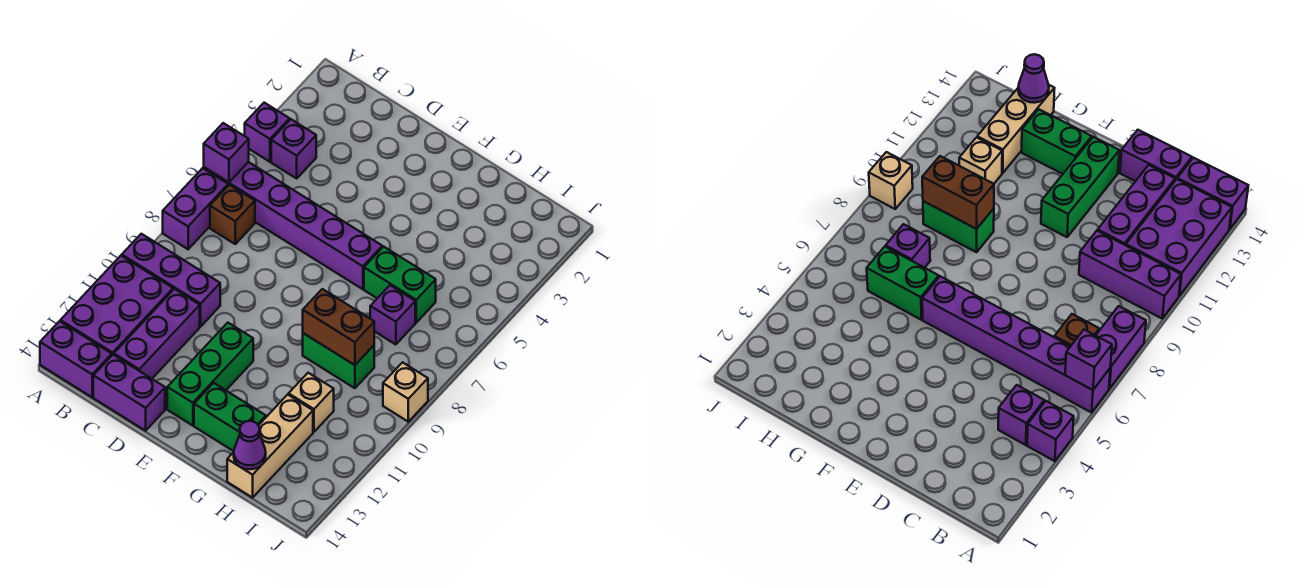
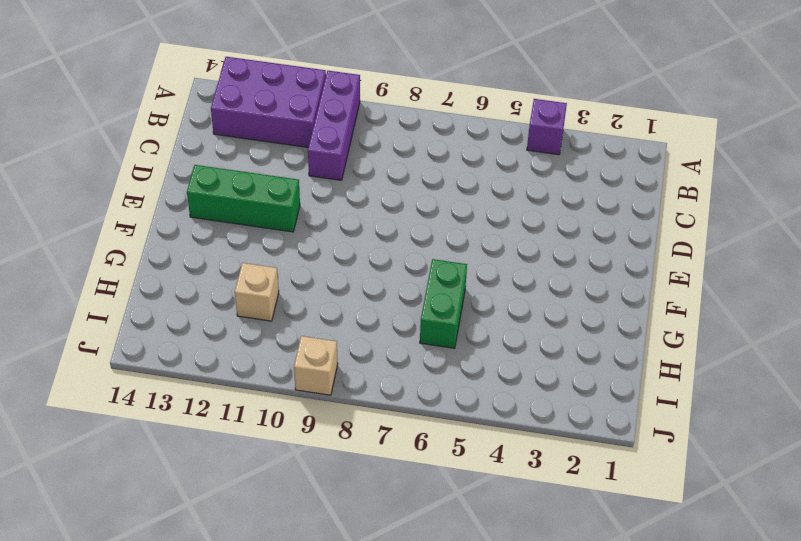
none -> purple 1x6 brick [204,162,382,289]
none -> purple 1x2 brick [163,168,228,249]
none -> purple 1x2 brick [40,321,112,397]

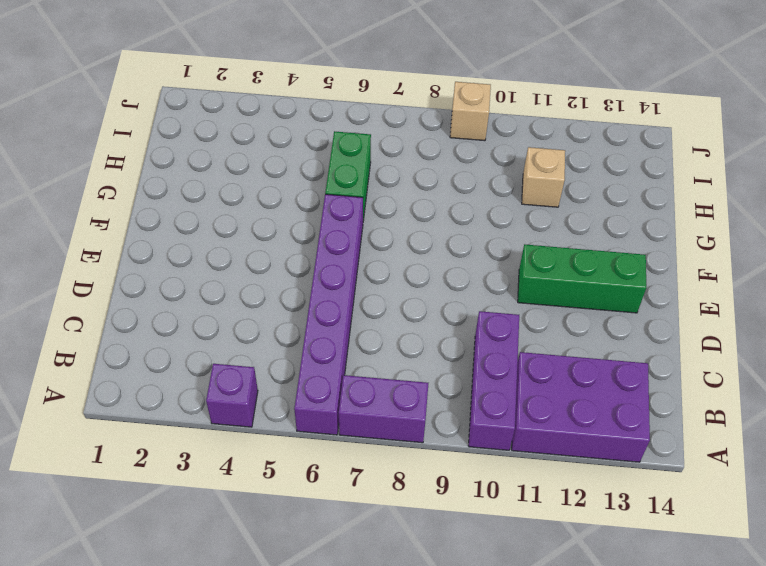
none -> purple 1x2 brick [40,321,112,397]
none -> purple 1x1 brick [271,119,316,178]
none -> brown 1x1 brick [210,185,255,244]

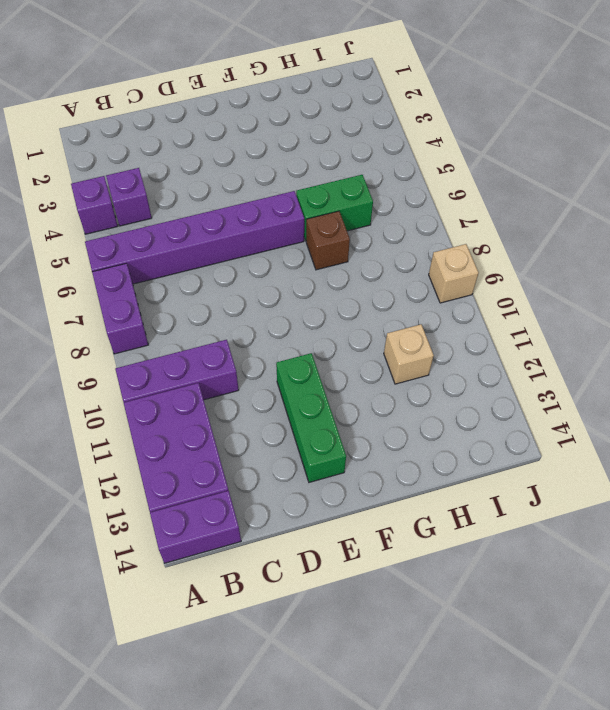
brown 1x1 brick [306,211,350,270] -> brown 1x1 brick moved to [210,185,255,244]
none -> purple 1x3 brick [114,289,200,379]
none -> purple 1x2 brick [93,355,165,431]
none -> green 1x2 brick [194,383,266,451]

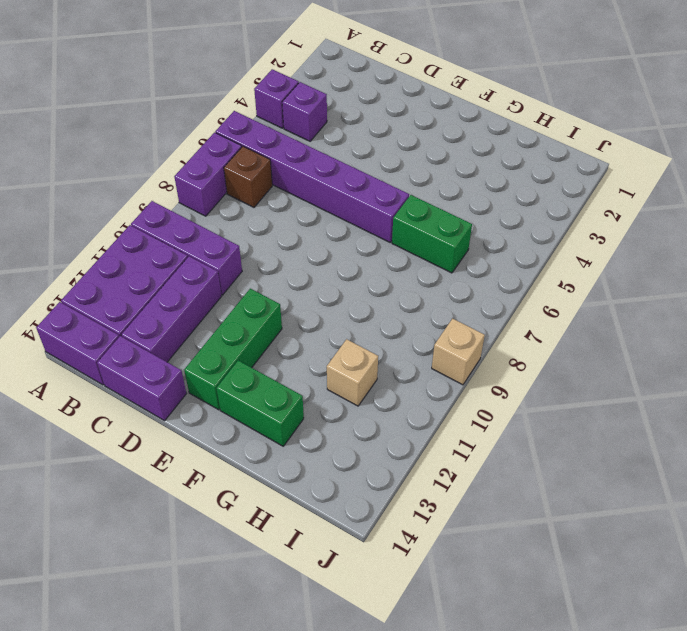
none -> green 1x2 brick [303,333,374,388]
none -> purple 1x1 brick [370,285,415,345]
none -> tan 1x3 brick [227,395,313,498]

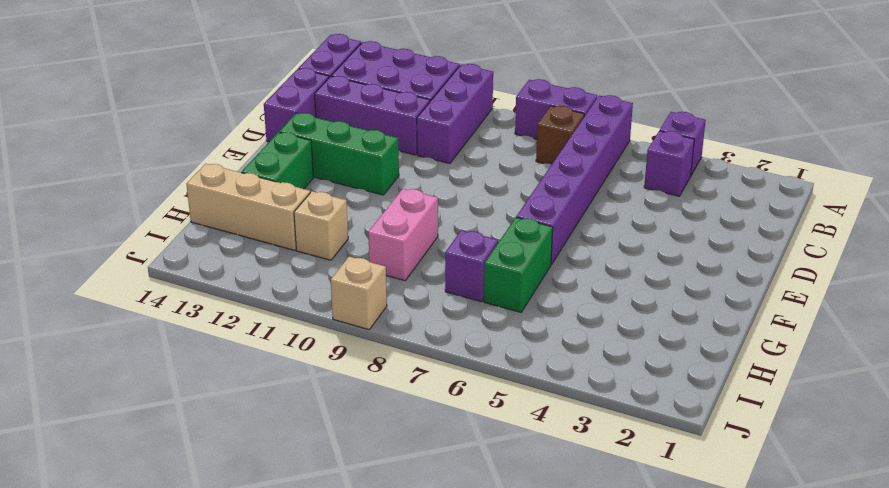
pink 1x2 brick [368,189,438,281] -> green 1x2 brick [303,333,374,388]
none -> purple 1x1 brick [204,123,249,182]
none -> brown 1x2 brick [303,289,374,365]
none -> purple 1x1 cone [234,421,266,469]

